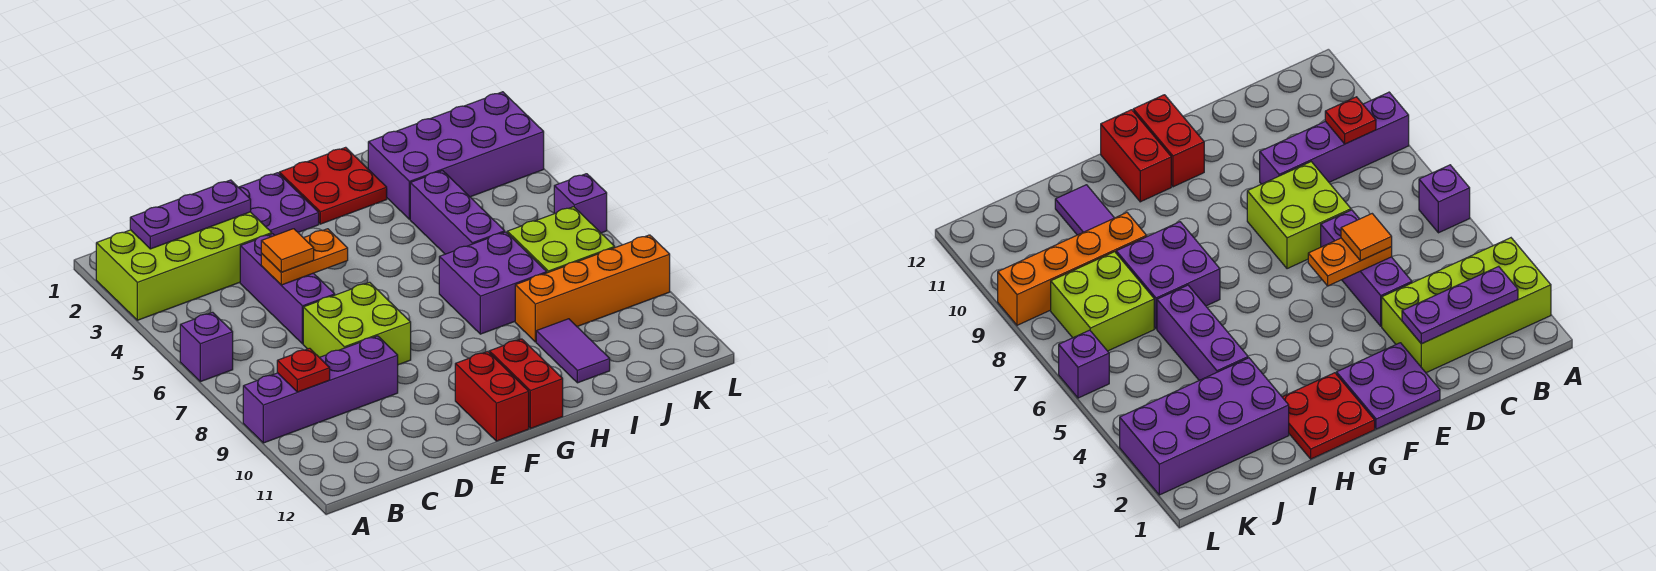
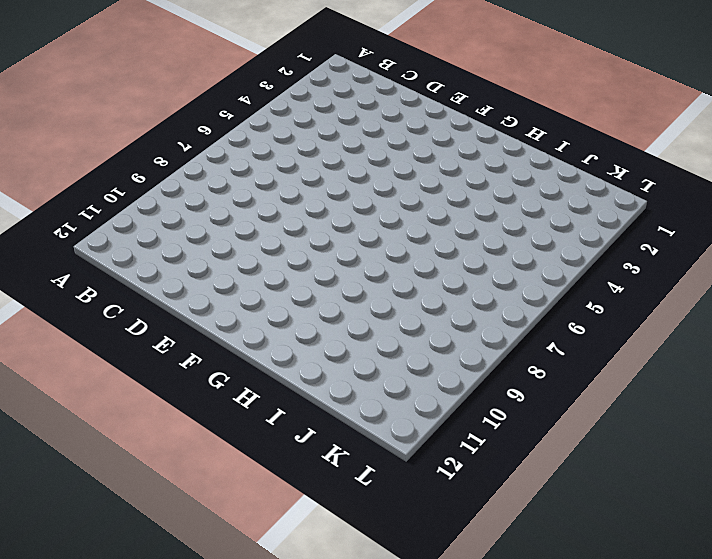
none -> lime 2x4 brick [96,212,272,320]
none -> purple 1x1 brick [180,312,233,382]
none -> purple 1x4 brick [243,336,398,443]

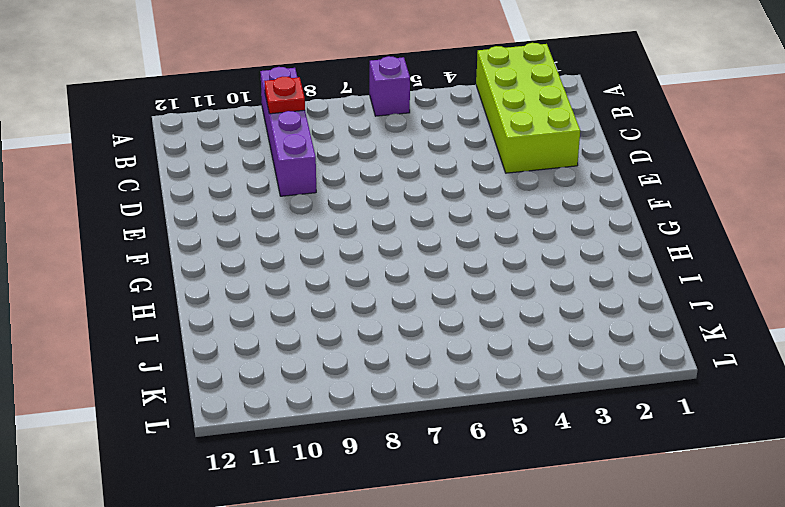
none -> purple 1x3 brick [240,234,335,344]
none -> lime 2x2 brick [303,282,411,365]
none -> purple 2x2 plate [239,173,319,235]

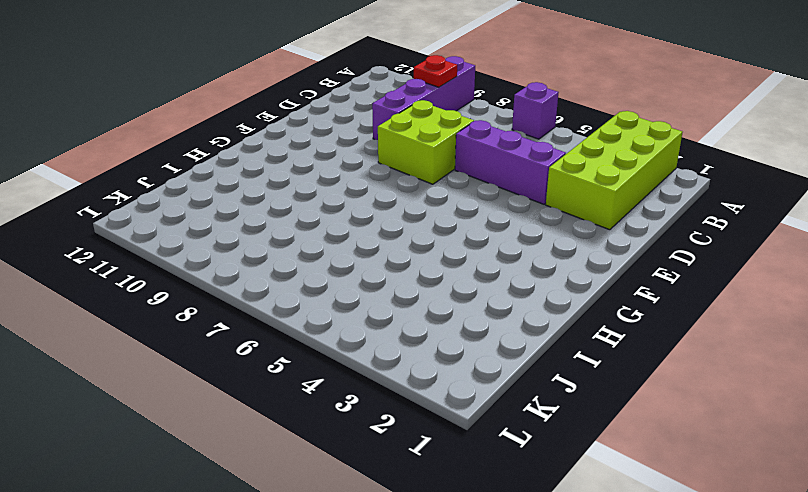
none -> purple 2x2 plate [239,173,319,235]
none -> red 1x2 brick [455,352,529,441]
none -> red 2x2 plate [279,147,387,224]

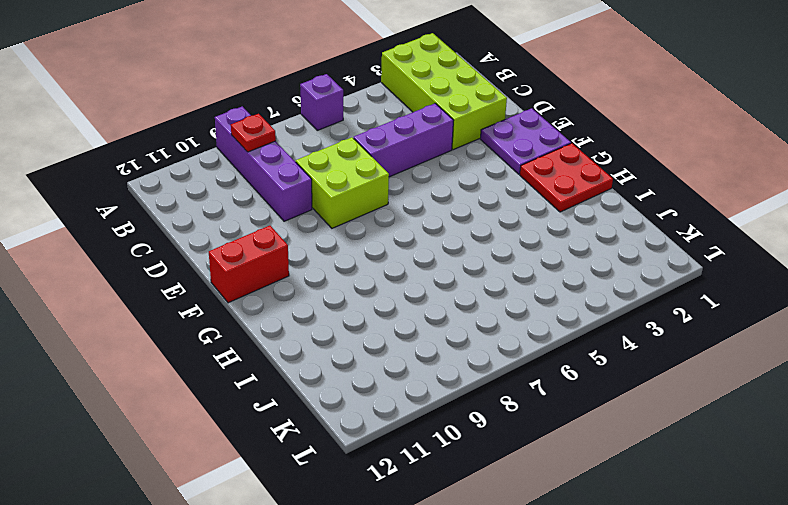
none -> red 1x2 brick [489,339,563,428]
none -> purple 2x2 brick [439,232,547,334]
none -> purple 2x4 brick [368,92,544,219]

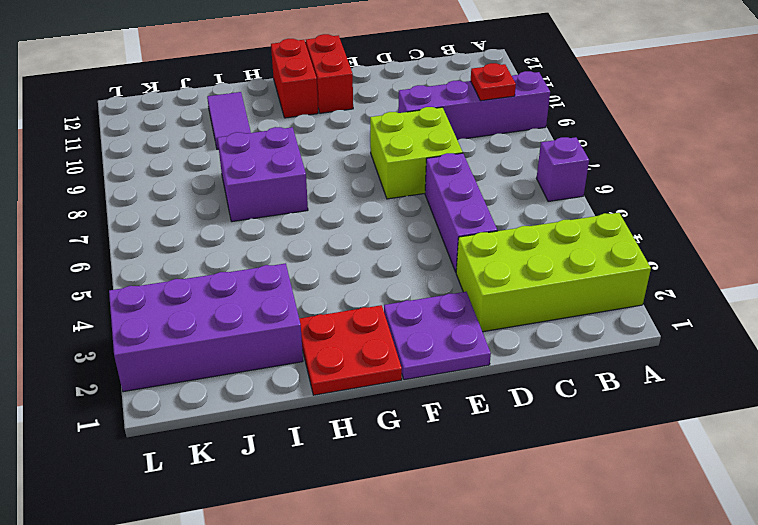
none -> purple 1x3 brick [410,171,505,254]
none -> orange 1x4 brick [515,235,670,342]
none -> lime 2x2 brick [507,207,615,273]

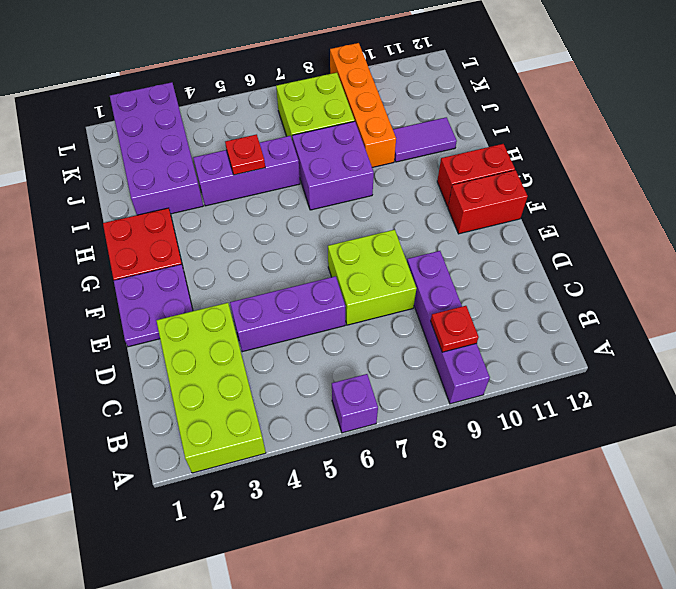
red 1x1 plate [225,134,265,175] -> none
none -> purple 1x1 brick [554,174,607,233]
none -> purple 1x3 plate [130,180,251,249]
none -> orange 1x2 plate [261,229,348,285]

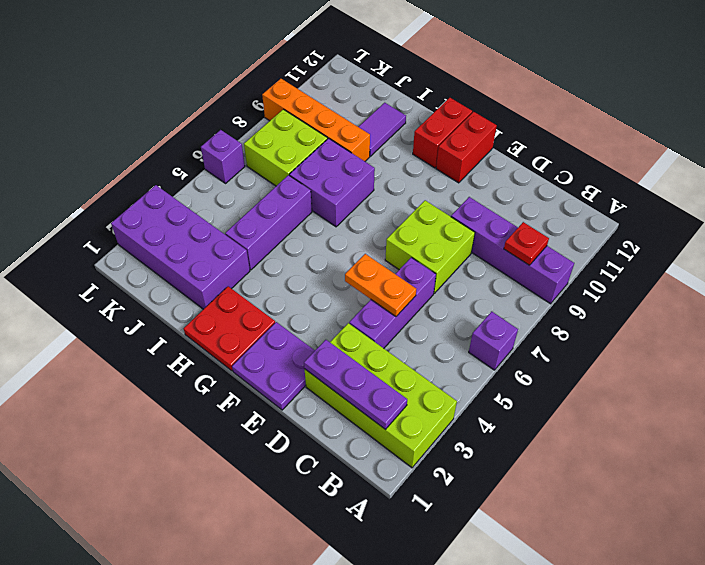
none -> orange 1x1 tile [261,229,314,272]

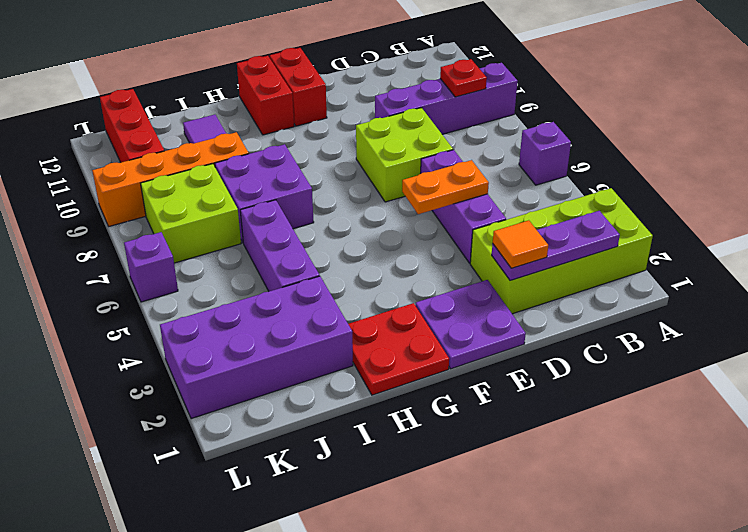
orange 1x1 tile [493,220,548,268] -> orange 1x1 tile moved to [261,229,314,272]
red 1x3 brick [100,89,164,162] -> none

